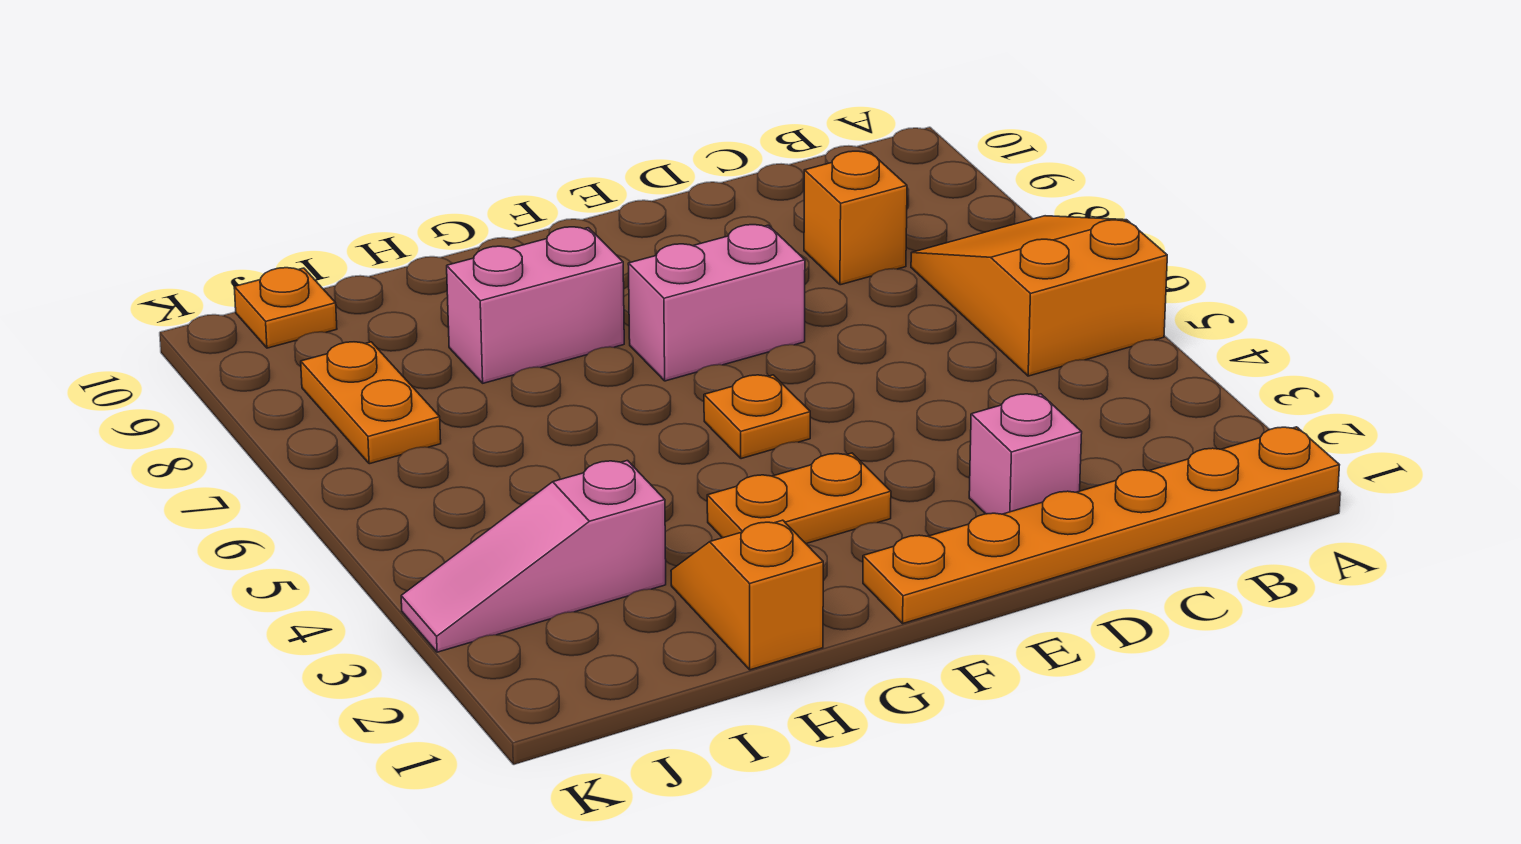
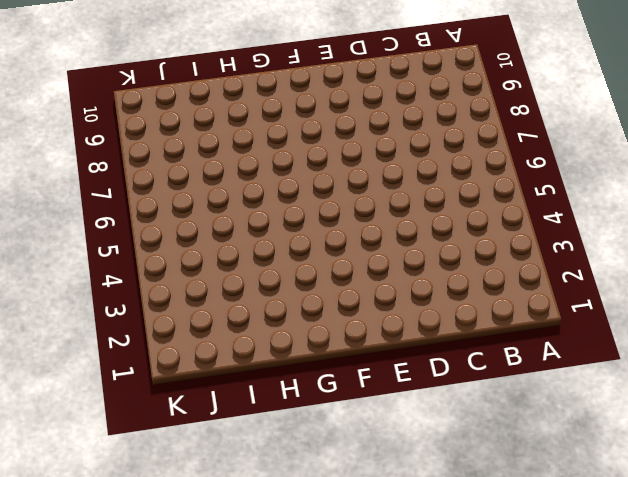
none -> orange 1x6 plate [863,427,1339,623]
none -> orange 2x3 slope [911,216,1167,376]
none -> orange 1x1 brick [804,151,907,285]

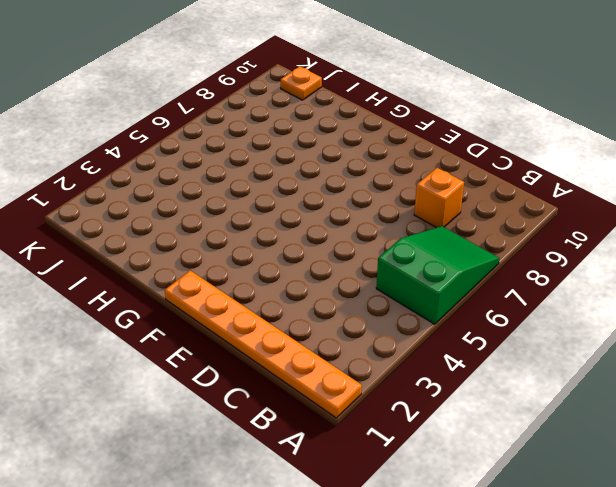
green 2x3 slope [376,226,499,324] -> orange 2x3 slope [911,216,1167,376]
none -> pink 1x1 brick [969,394,1082,514]
none -> pink 1x2 brick [628,225,805,381]
none -> orange 1x2 plate [707,453,891,544]

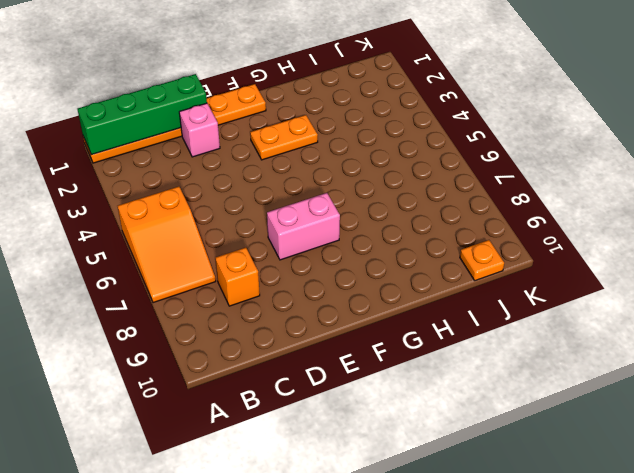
green 1x4 brick [78,74,207,155] -> none
none -> orange 1x1 plate [704,375,810,459]
none -> pink 1x2 brick [447,227,624,383]
none -> orange 1x2 slope [671,520,823,670]

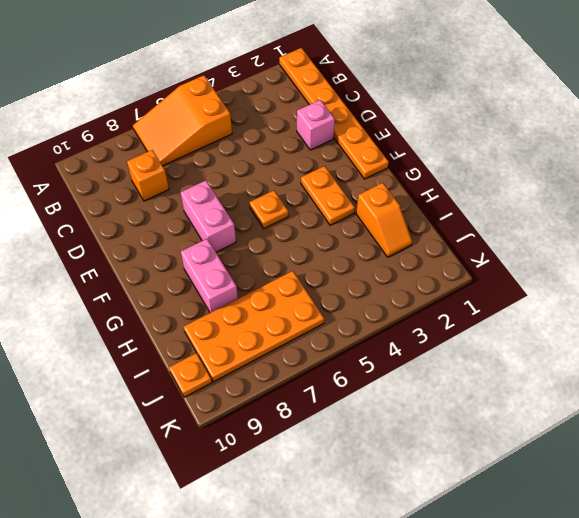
orange 1x2 slope [356,183,412,257] -> orange 1x2 slope turned to [671,520,823,670]
orange 2x4 plate [184,271,324,382] -> orange 1x2 plate [301,342,441,464]
none -> pink 1x3 slope [401,461,666,652]

